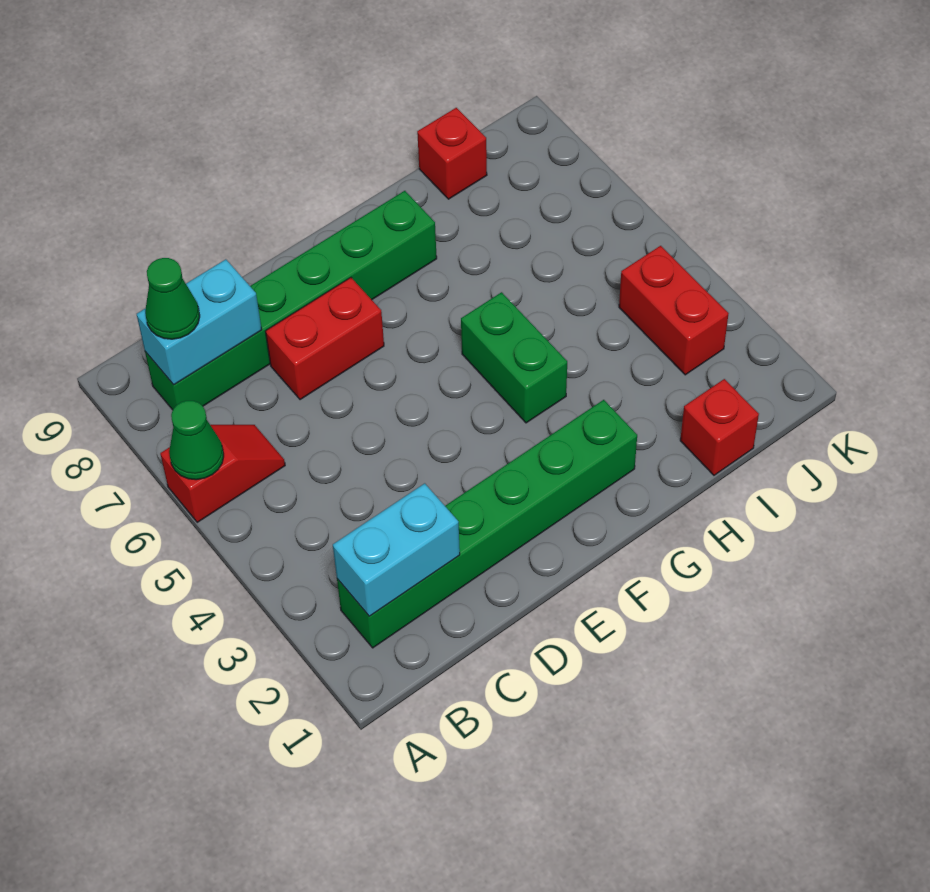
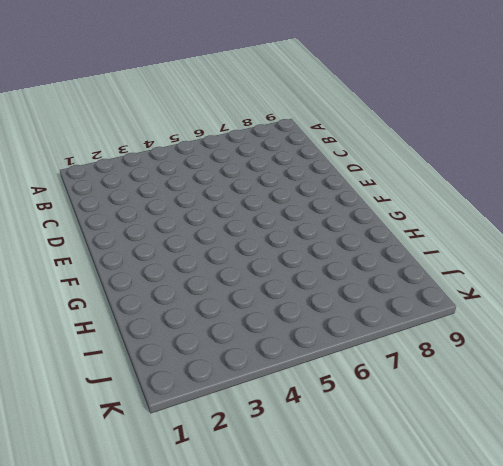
none -> red 1x2 slope [160,425,285,522]
none -> green 1x6 brick [337,400,637,648]
none -> green 1x6 brick [145,191,437,410]

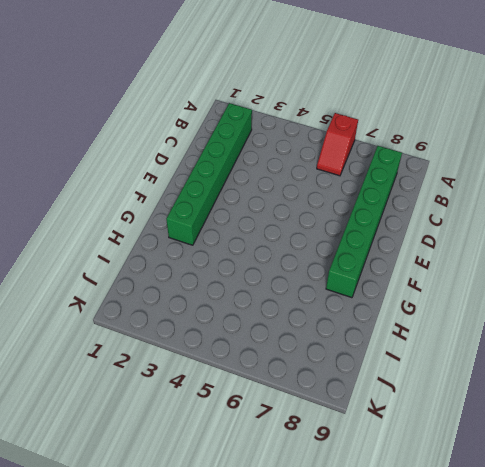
none -> red 1x2 brick [265,278,384,400]
none -> green 1x2 brick [461,292,567,423]
none -> red 1x1 brick [680,379,759,475]

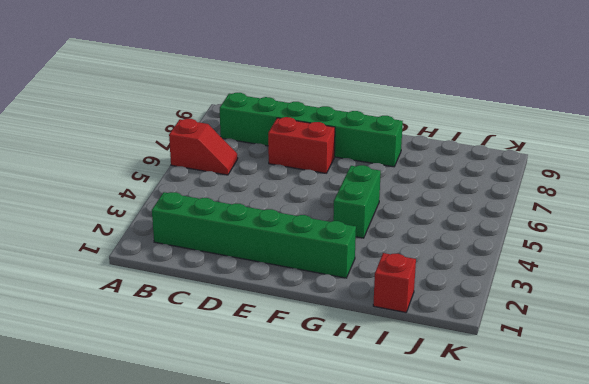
none -> red 1x1 brick [417,108,487,199]
none -> red 1x2 brick [619,246,729,375]
none -> green 1x1 cone [169,401,224,480]

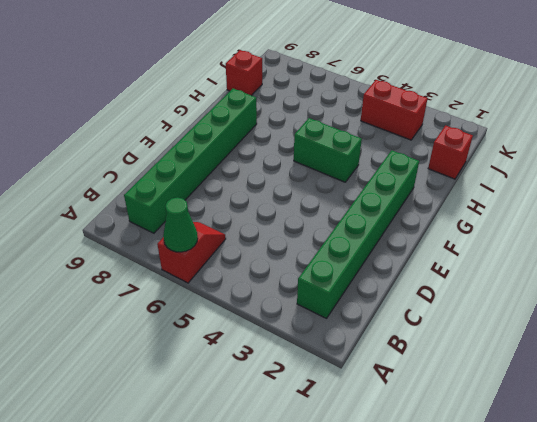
none -> red 1x2 brick [265,278,384,400]
none -> cyan 1x2 brick [333,483,460,616]
none -> cyan 1x2 brick [137,259,262,385]

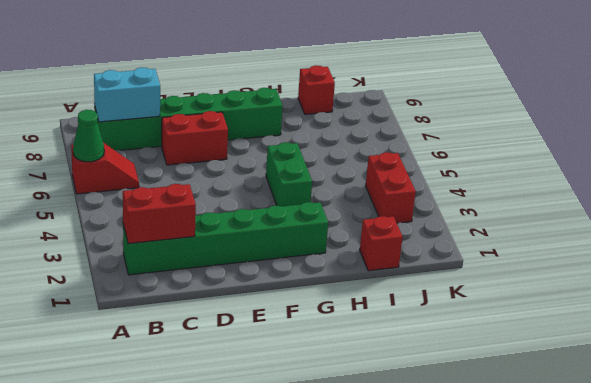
red 1x2 brick [123,184,196,244] -> cyan 1x2 brick [333,483,460,616]
none -> green 1x1 cone [145,258,200,339]

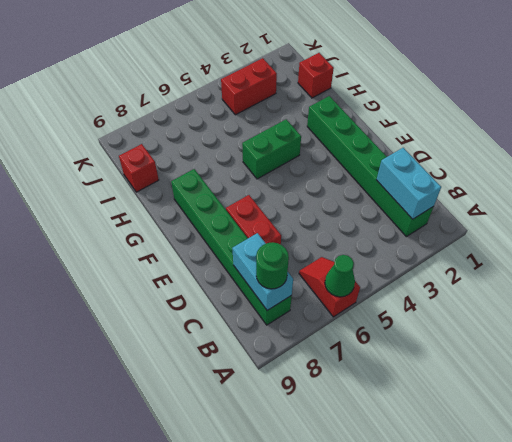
green 1x1 round brick [256,242,289,289] -> green 1x1 cone [145,258,200,339]

